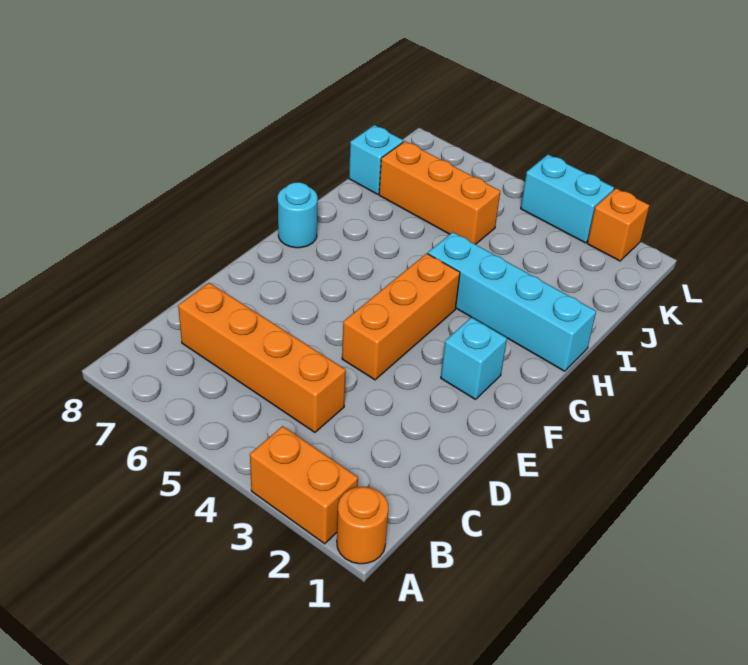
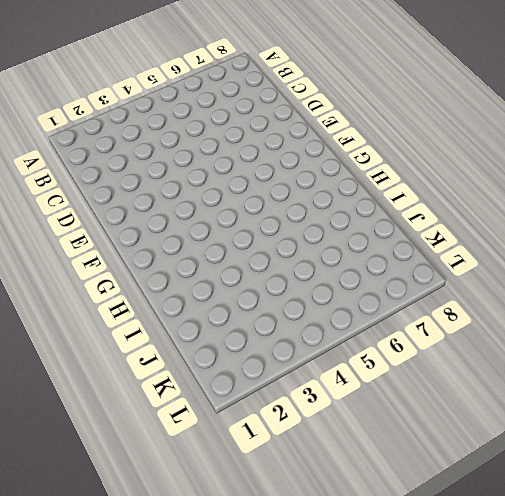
none -> orange 1x1 round brick [337,487,388,564]
none -> orange 1x2 brick [250,426,358,544]

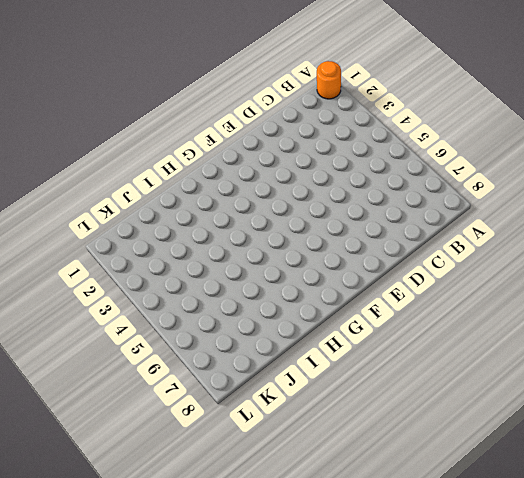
none -> orange 1x2 brick [250,426,358,544]
none -> orange 1x4 brick [178,283,346,432]

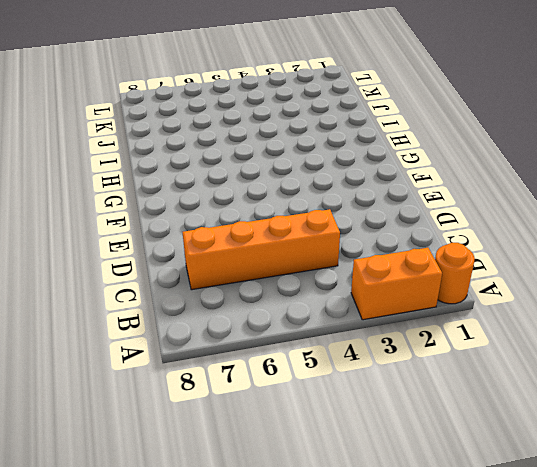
none -> orange 1x3 brick [342,253,460,380]
none -> cyan 1x1 brick [441,317,507,399]

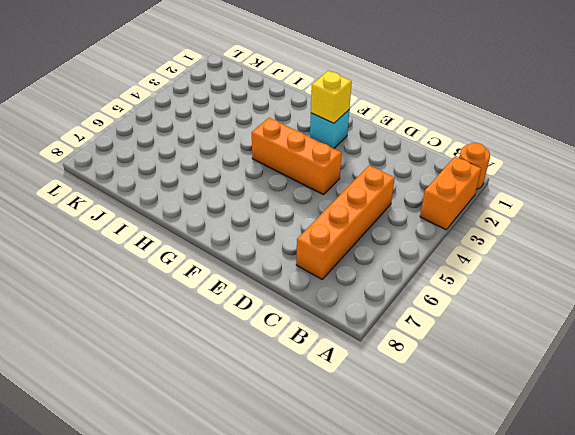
yellow 1x1 brick [311,71,352,123] -> none
none -> cyan 1x1 round brick [278,182,318,248]
none -> cyan 1x4 brick [428,232,596,371]

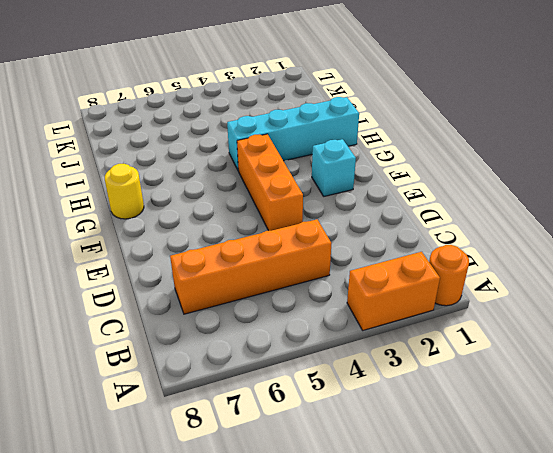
yellow 1x1 round brick [105,164,144,219] -> cyan 1x1 round brick [278,182,318,248]
none -> orange 1x3 brick [379,141,500,244]
none -> cyan 1x1 brick [349,125,403,194]

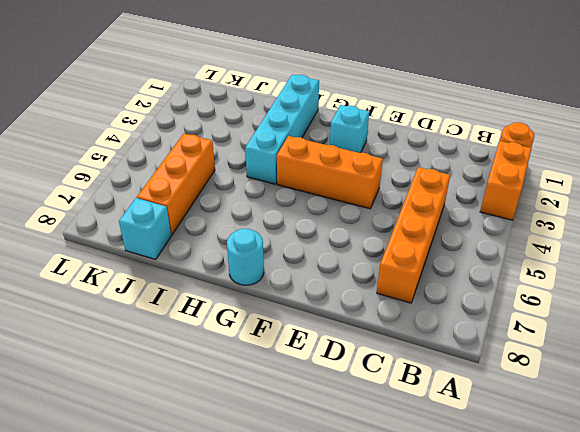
none -> orange 1x1 brick [587,188,649,261]
none -> cyan 1x2 brick [521,155,614,243]

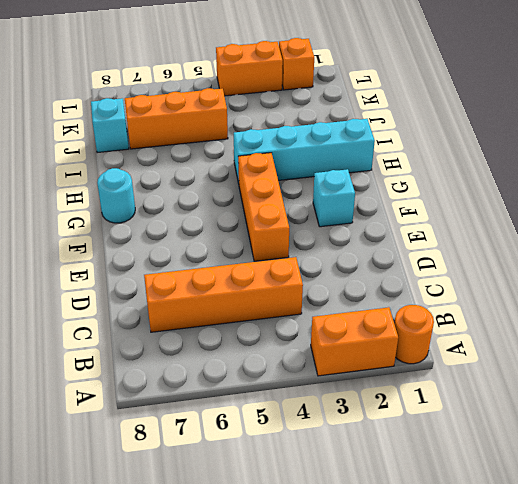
orange 1x2 brick [216,41,283,96] -> cyan 1x2 brick [521,155,614,243]

